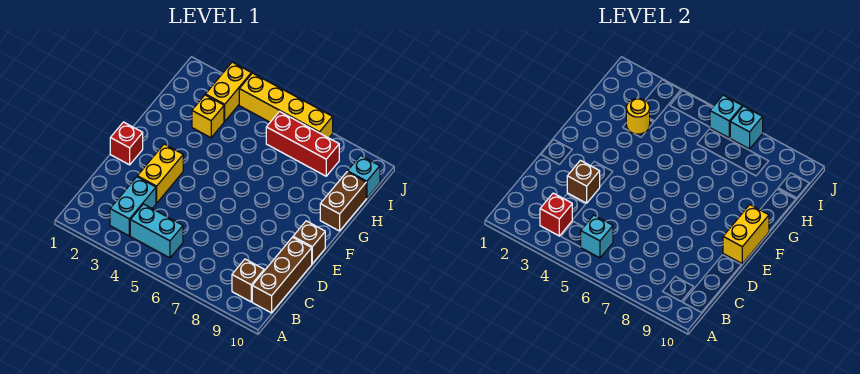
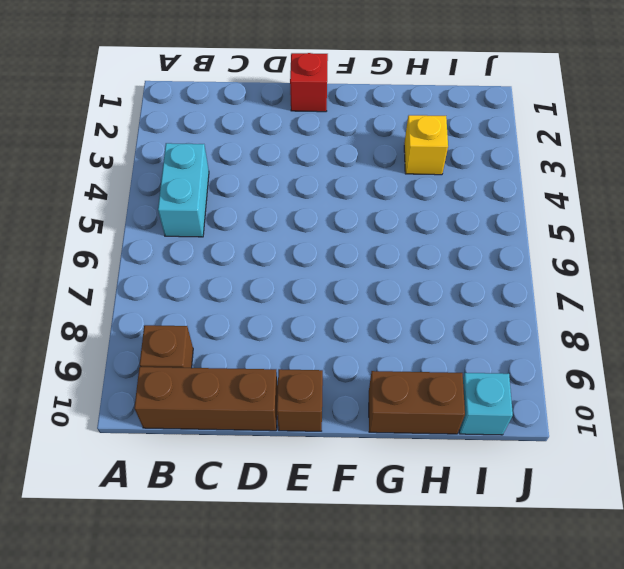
none -> cyan 1x2 brick [110,177,156,236]
none -> yellow 1x2 brick [137,144,183,203]
none -> yellow 1x2 brick [205,62,251,121]

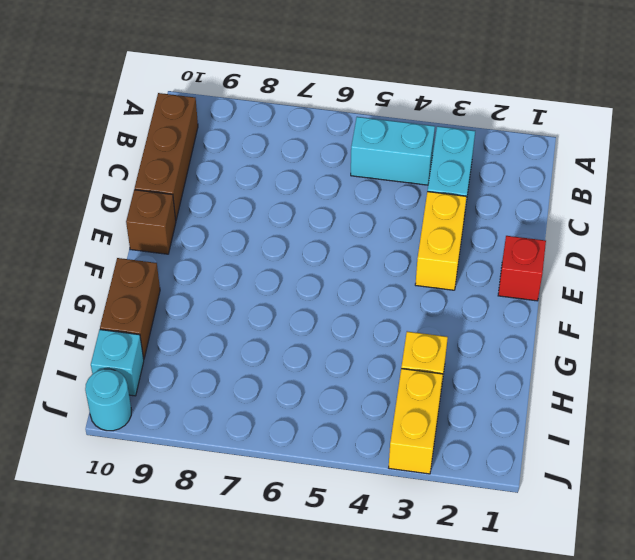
cyan 1x1 round brick [85,369,131,431] -> none
none -> brown 1x1 brick [232,259,264,302]
none -> red 1x3 brick [266,112,339,176]
none -> yellow 1x4 brick [239,73,333,138]

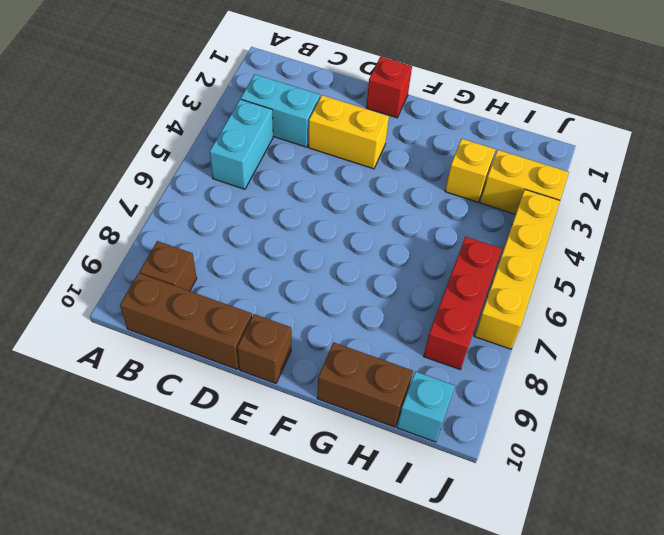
none -> red 1x1 brick [540,193,572,236]
none -> cyan 1x1 brick [581,215,613,258]
none -> brown 1x1 brick [567,160,600,203]

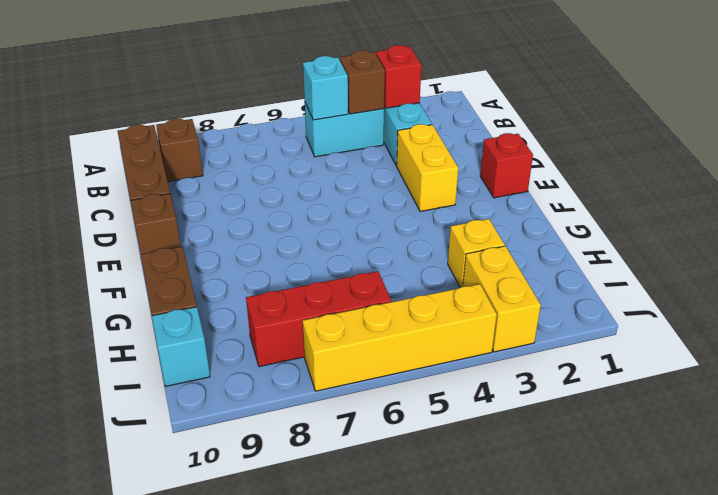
brown 1x1 brick [340,51,385,114] -> brown 1x1 brick moved to [567,160,600,203]
none -> yellow 1x2 brick [723,205,769,264]
none -> yellow 1x1 round brick [626,98,650,134]
none -> cyan 1x1 brick [710,95,742,138]

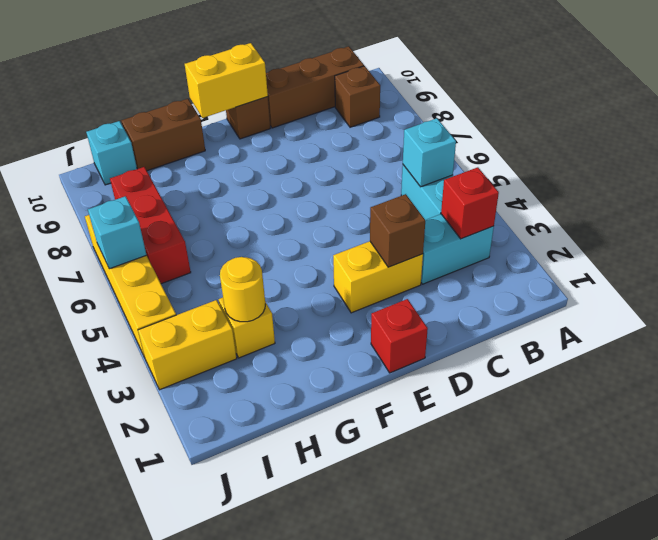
none -> cyan 1x1 brick [730,106,763,149]

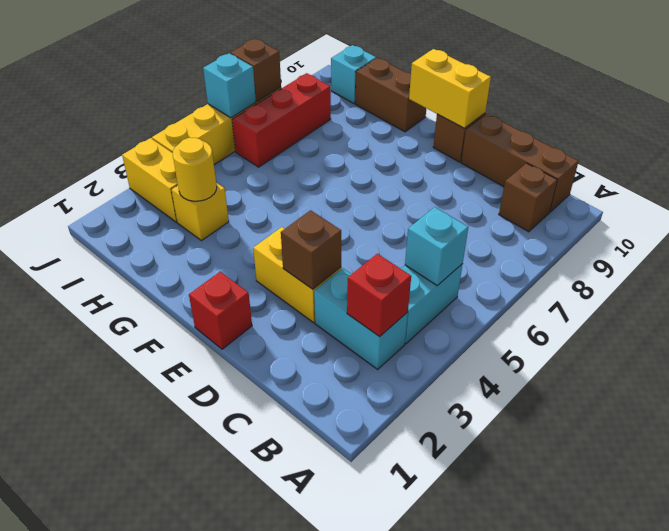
brown 1x1 brick [231,38,281,102] -> cyan 1x1 brick [730,106,763,149]

